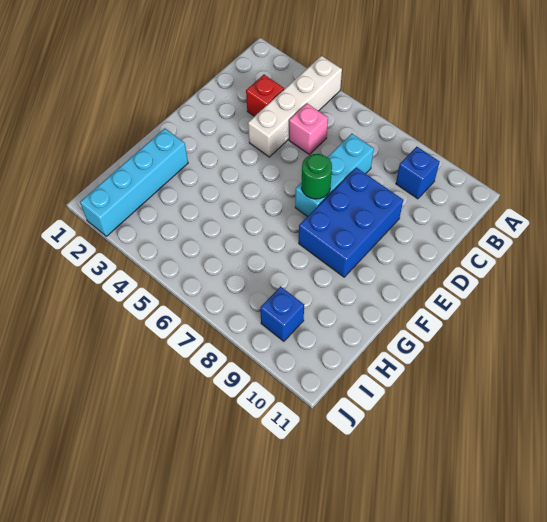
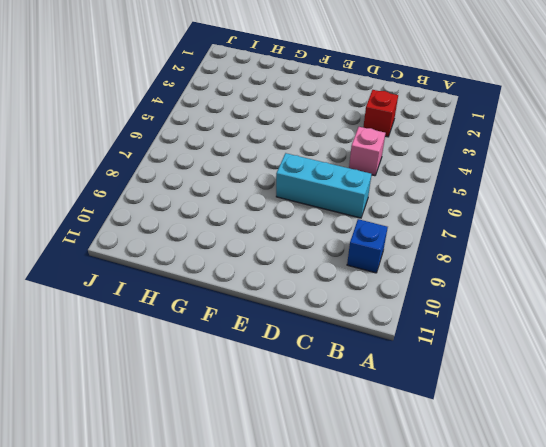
none -> white 1x4 brick [248,56,342,157]
none -> blue 2x3 brick [299,168,403,277]

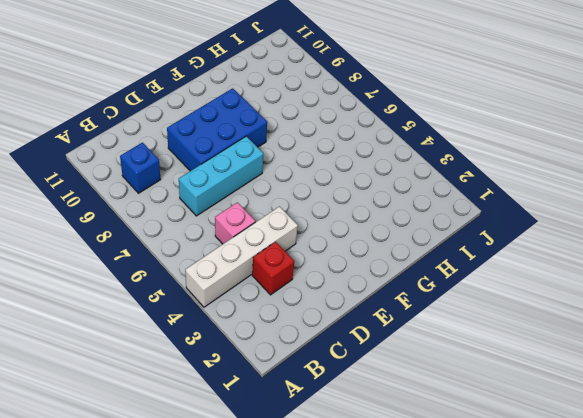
none -> cyan 1x4 brick [80,129,188,236]
none -> blue 1x1 brick [260,286,304,341]

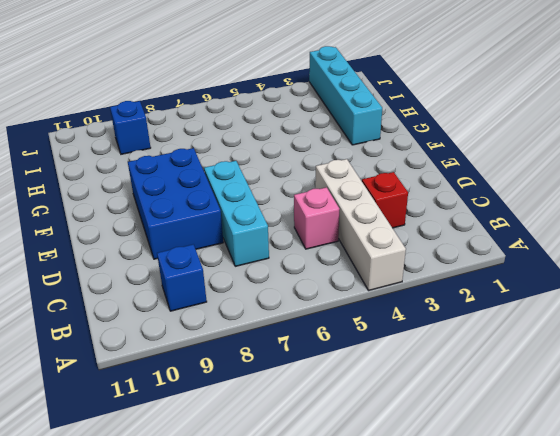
none -> green 1x1 round brick [302,154,332,199]

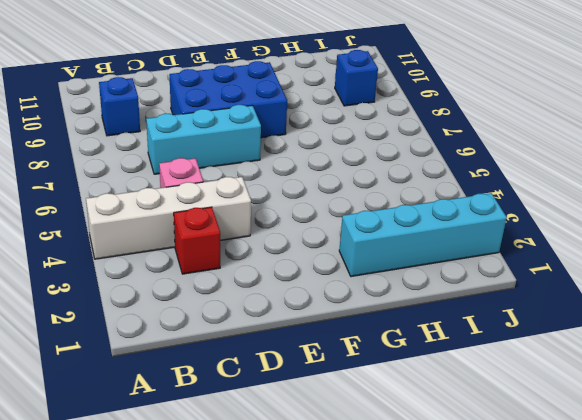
none -> green 1x1 round brick [302,154,332,199]

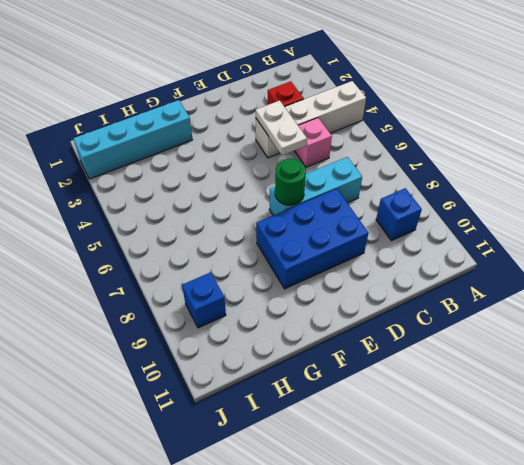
white 1x2 plate [256,101,307,155] -> none

